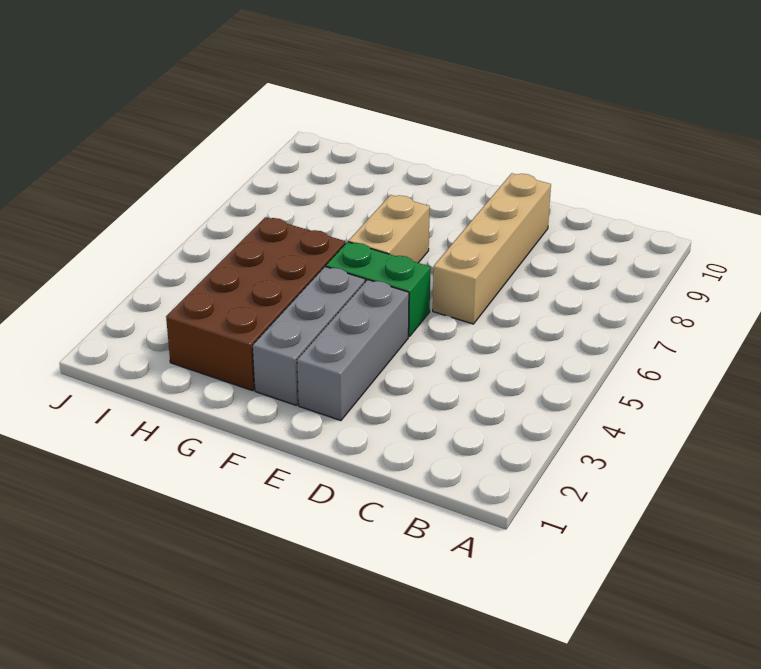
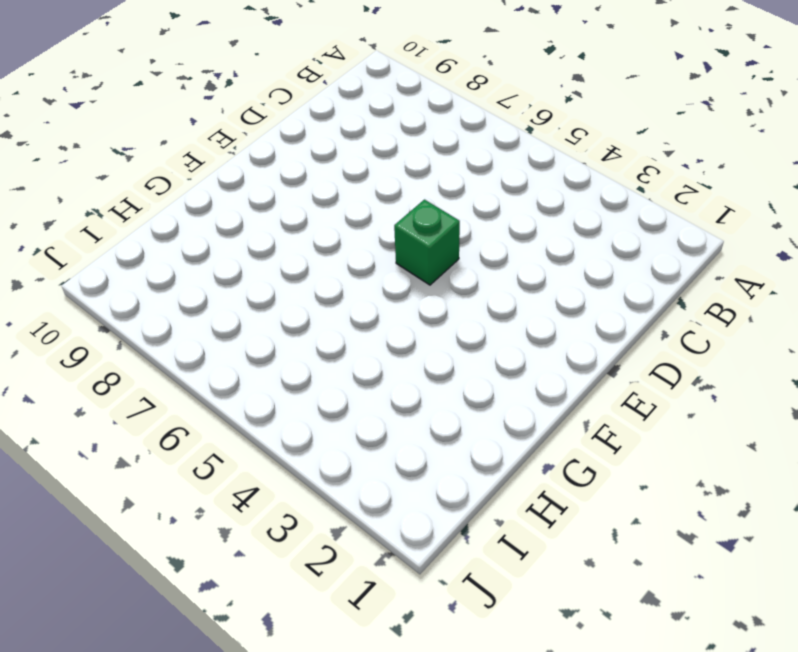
green 1x1 brick [394,200,460,285] -> green 1x2 brick [326,242,431,337]
none -> tan 1x4 brick [433,173,551,324]
none -> grey 1x3 brick [297,280,409,421]

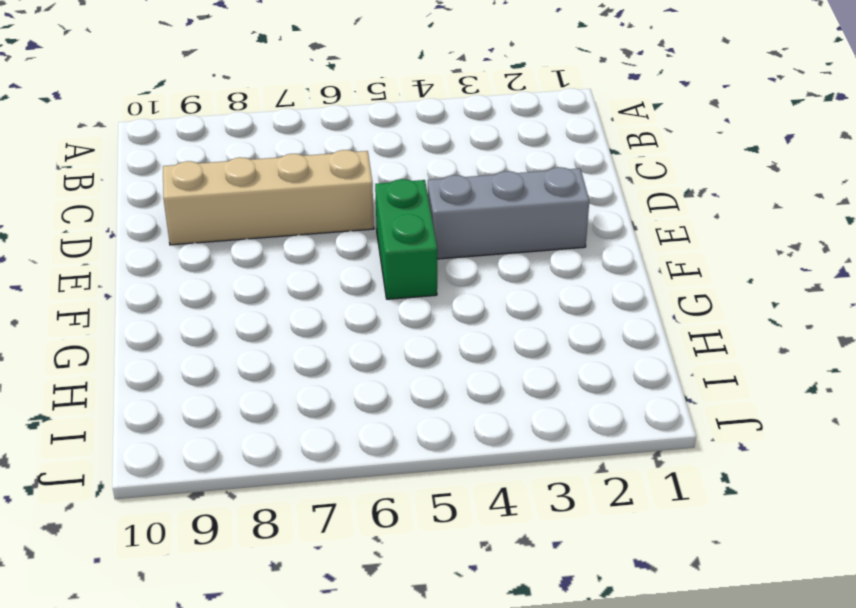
none -> grey 1x3 brick [253,267,365,406]
none -> tan 1x2 brick [348,195,430,263]

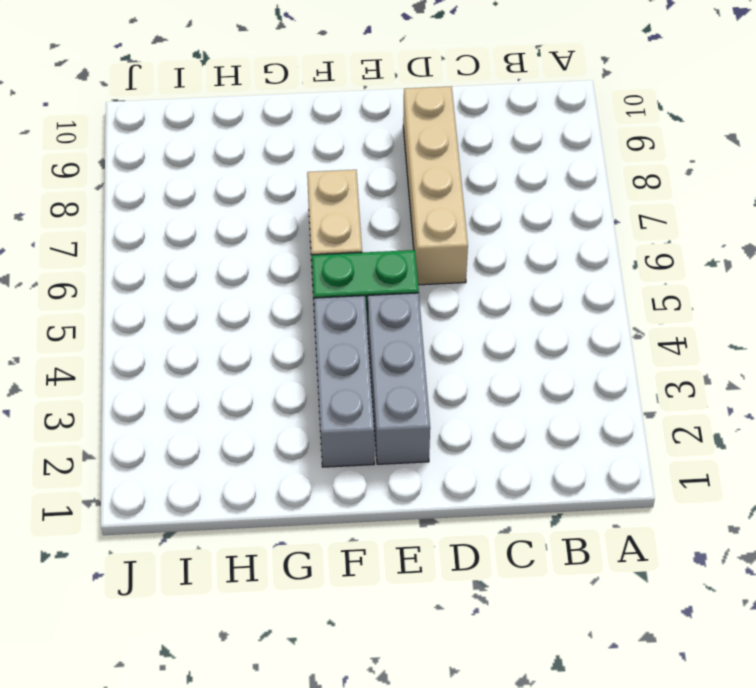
none -> brown 2x4 brick [166,217,345,391]

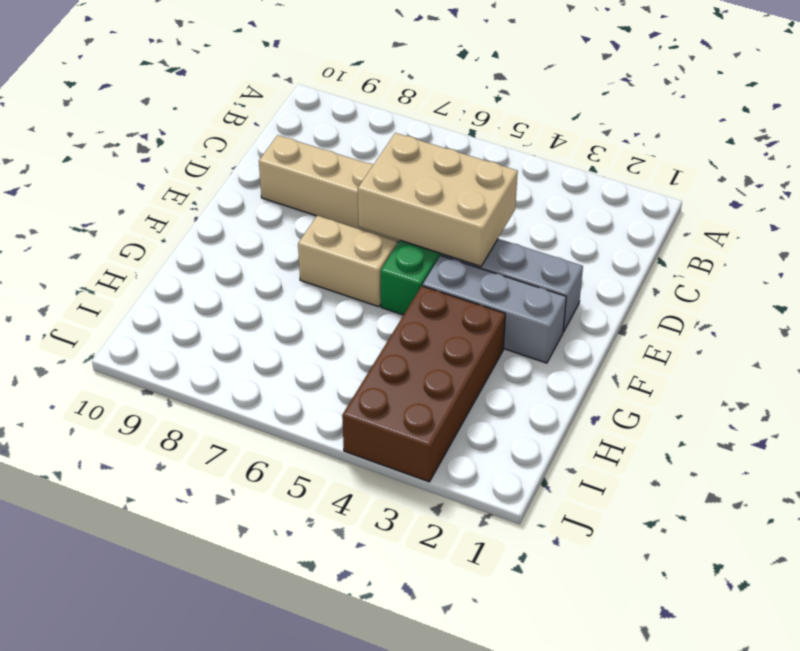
tan 2x3 brick [358,133,518,267] -> none
brown 2x4 brick [342,286,505,482] -> brown 2x4 brick turned to [166,217,345,391]

